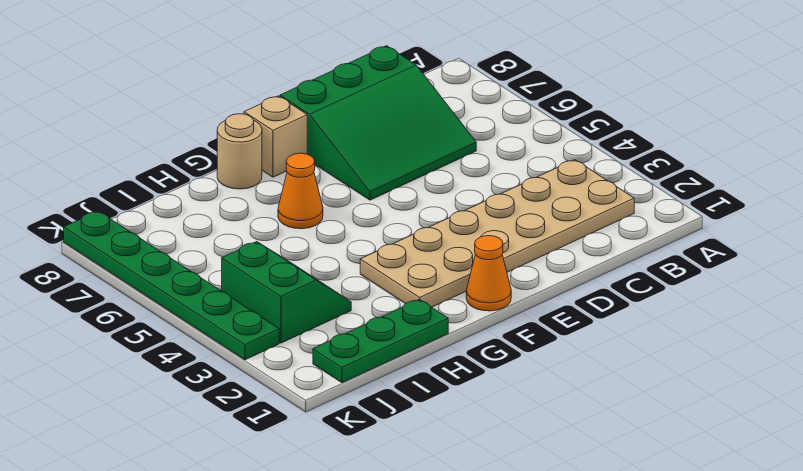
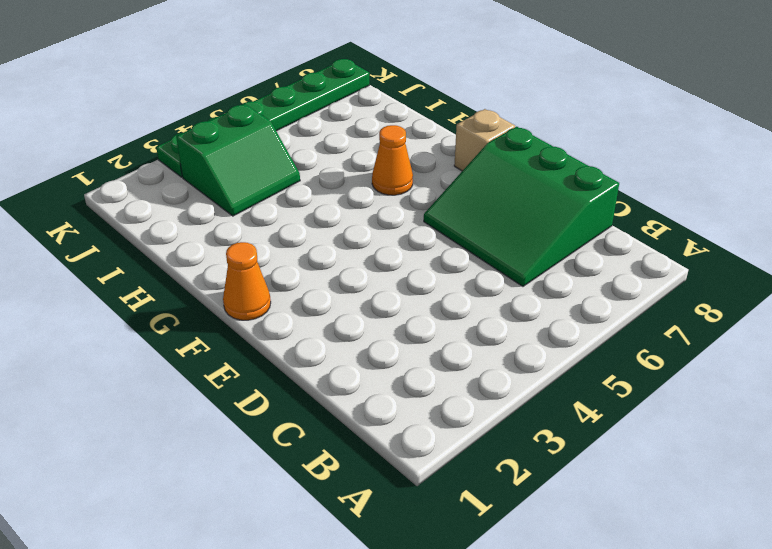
none -> tan 2x6 plate [360,160,634,307]
none -> tan 1x1 round brick [217,114,262,189]

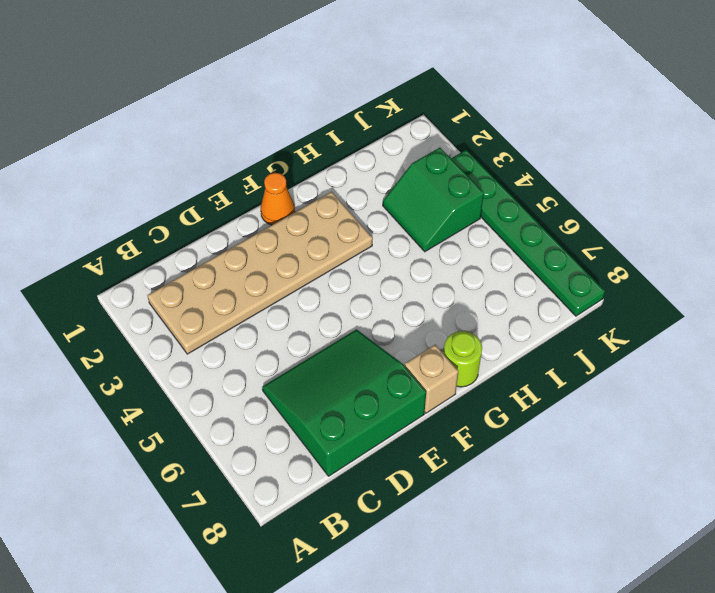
lime 1x1 round brick [444,331,482,387] -> tan 1x1 round brick [217,114,262,189]
none -> orange 1x1 cone [278,153,323,229]
none -> green 1x3 plate [313,299,448,383]

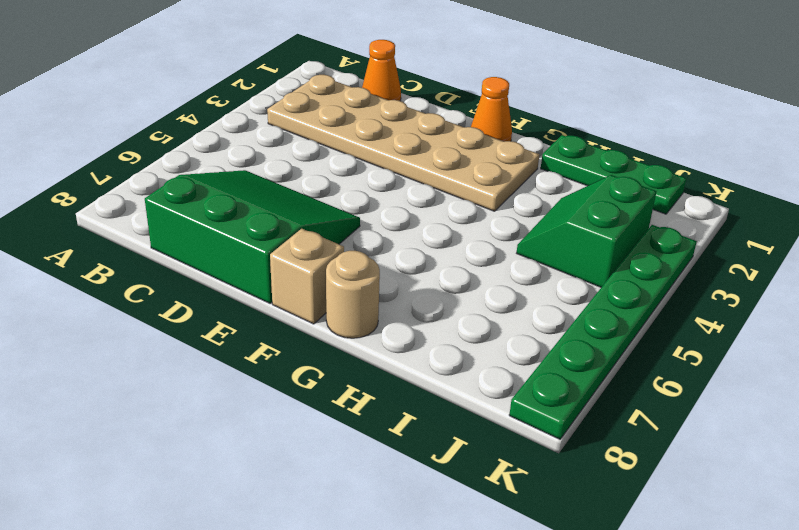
orange 1x1 cone [362,40,401,101] -> orange 1x1 cone moved to [278,153,323,229]

